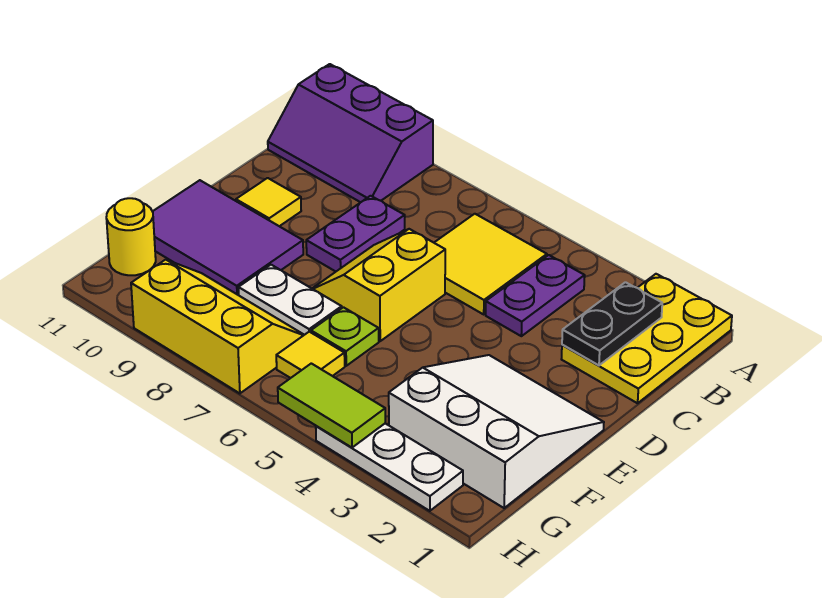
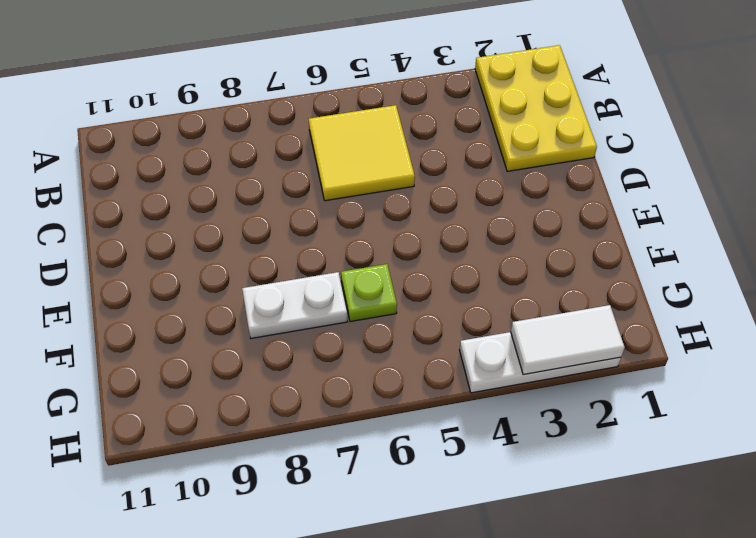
white 1x2 tile [511,305,625,375] -> none
none -> purple 2x3 slope [268,64,433,202]
none -> purple 1x2 plate [486,255,585,336]
none -> purple 1x2 plate [306,196,405,272]

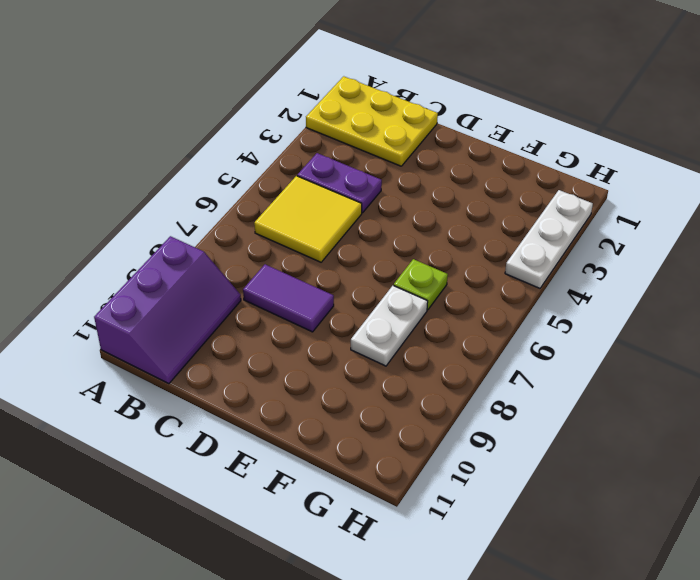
purple 1x2 tile [243,264,334,332] -> purple 1x2 plate [306,196,405,272]
none -> yellow 2x2 slope [312,229,445,341]
none -> yellow 1x1 tile [236,178,301,226]
none -> white 3x3 slope [389,355,604,508]

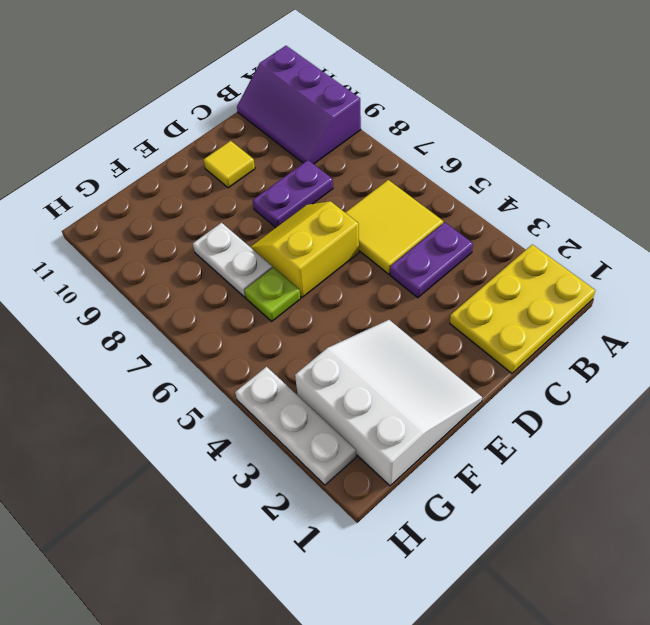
none -> purple 2x3 tile [153,180,303,295]
none -> yellow 1x1 tile [276,332,345,378]
none -> yellow 2x3 slope [131,260,304,393]

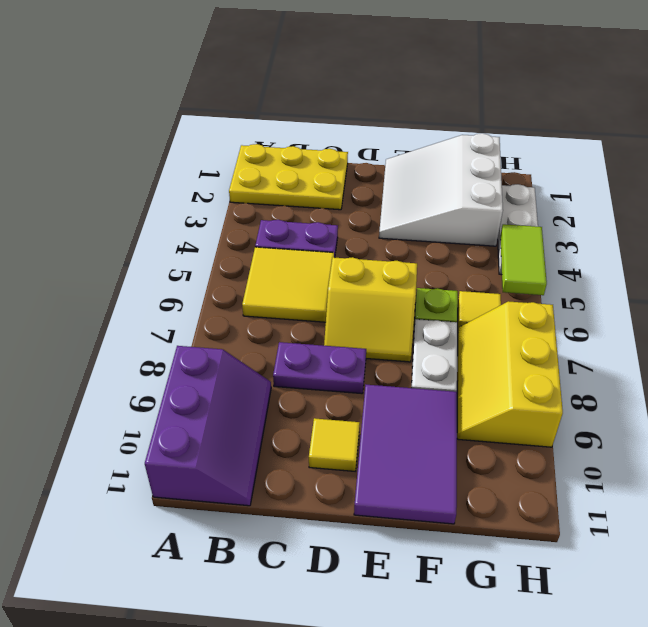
none -> yellow 1x1 round brick [106,198,156,275]
none -> black 1x2 plate [562,282,662,365]

